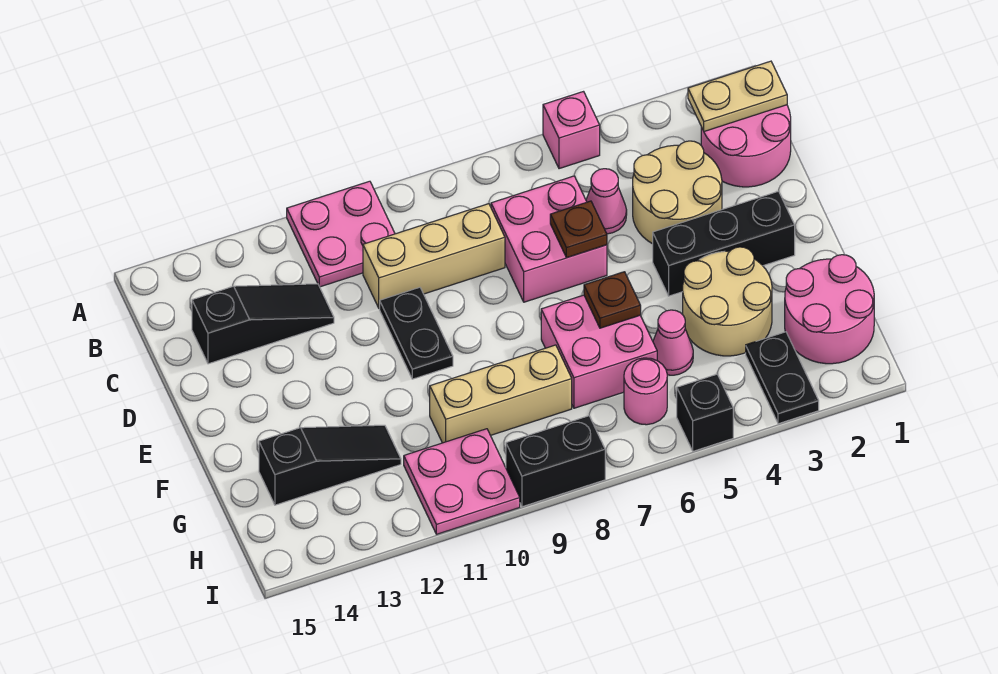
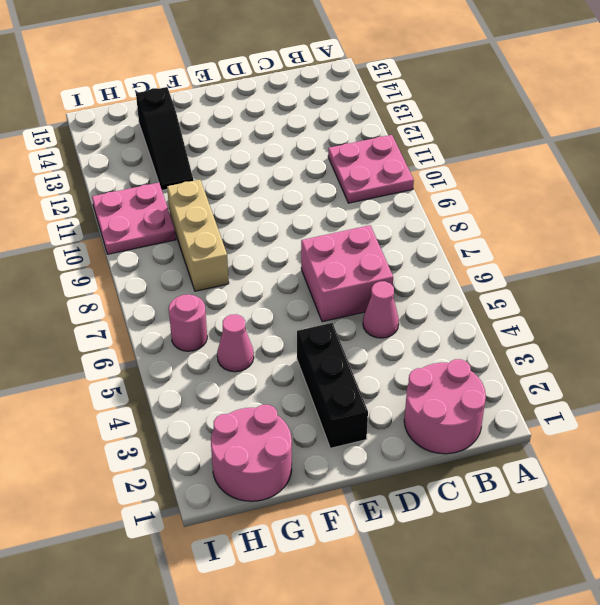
none -> pink 1x1 brick [543,92,600,169]
none -> tan 2x2 round brick [633,141,722,244]
none -> tan 1x3 brick [363,204,505,308]

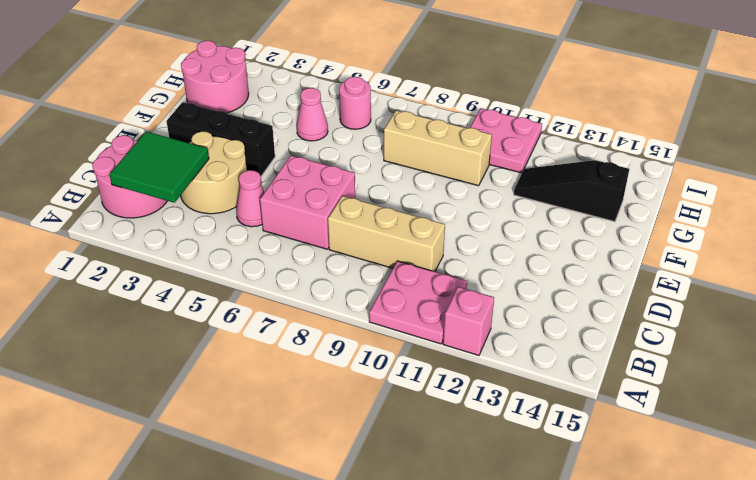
pink 1x1 brick [443,287,494,355] -> pink 1x1 brick moved to [543,92,600,169]
green 2x2 tile [109,132,209,203] -> tan 1x2 plate [688,61,787,131]
none -> black 1x3 slope [192,284,334,364]
none -> black 1x2 plate [380,287,453,379]
none -> tan 2x2 round brick [683,247,772,356]

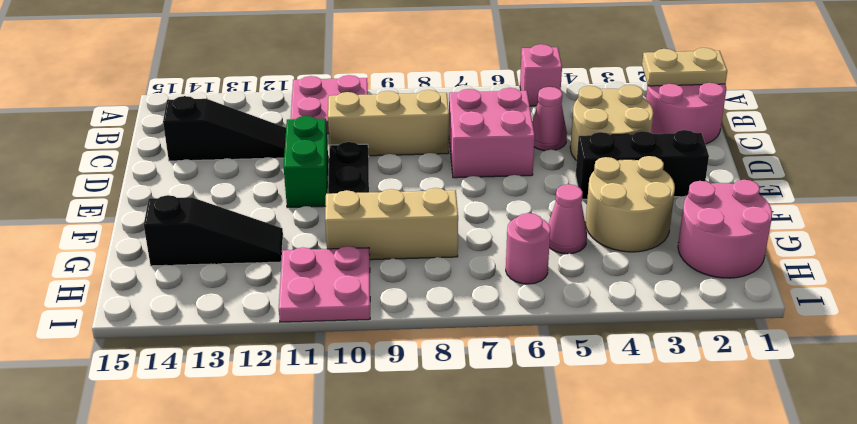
green 1x2 brick [284,116,328,208] -> none
none -> pink 2x2 brick [541,295,657,408]
none -> black 1x2 plate [746,332,819,424]
none -> black 1x1 brick [677,374,733,451]

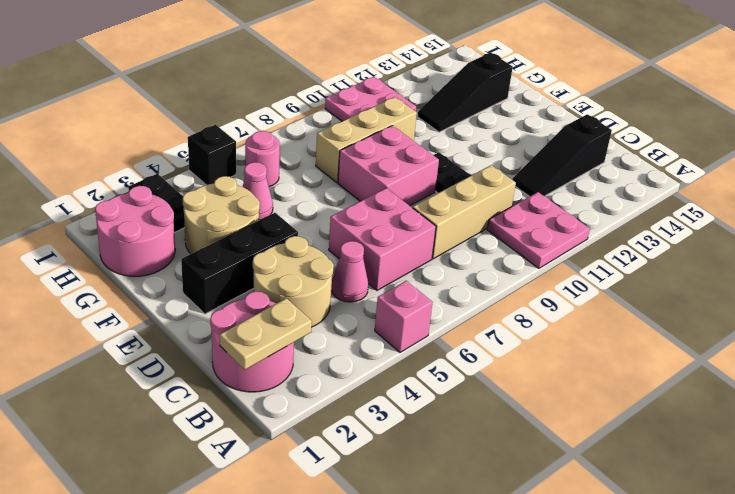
pink 2x2 brick [338,126,439,206] -> pink 2x2 brick moved to [541,295,657,408]
none -> black 1x2 brick [506,416,605,507]
none -> brown 1x1 plate [550,201,607,258]
none -> brown 1x1 plate [584,272,641,328]

